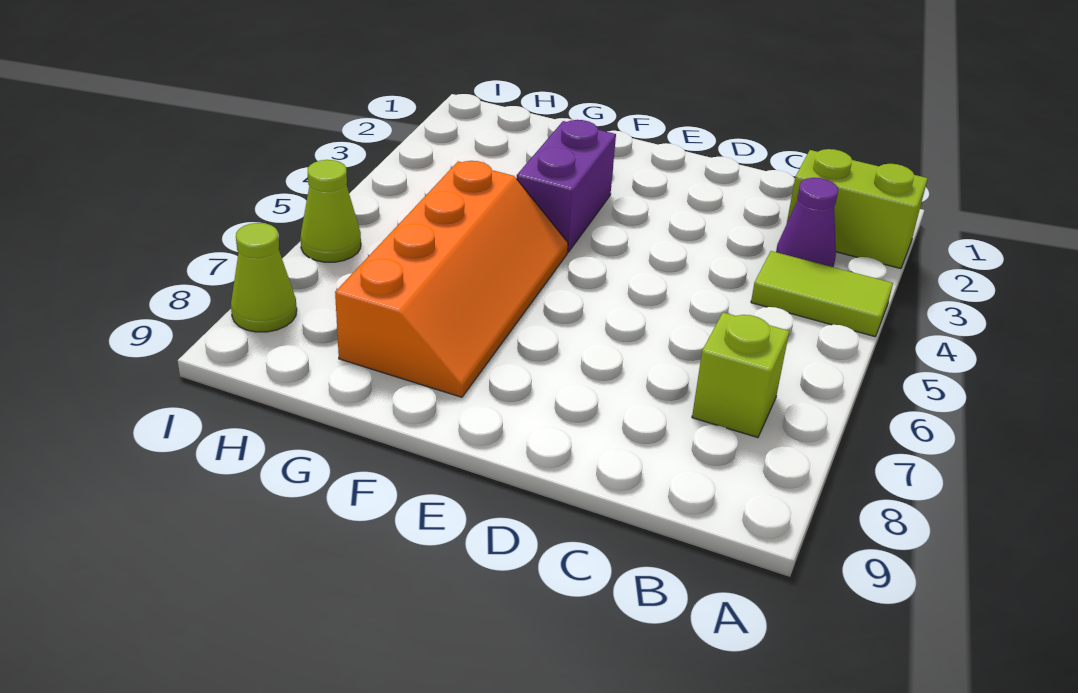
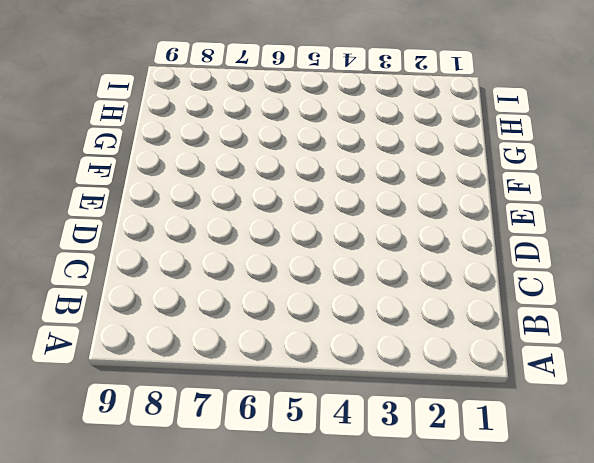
none -> lime 1x2 brick [787,149,928,269]
none -> lime 1x2 tile [751,251,893,337]

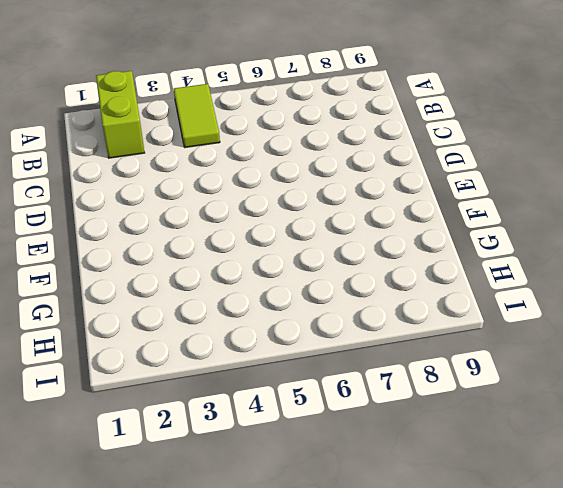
none -> purple 1x1 cone [776,178,838,267]
none -> lime 1x1 brick [692,312,789,438]

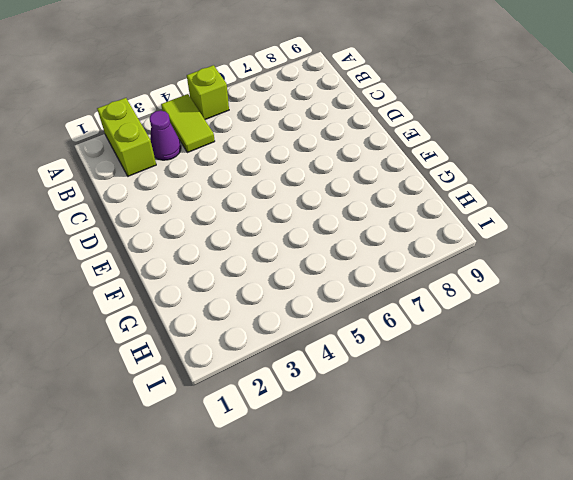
lime 1x1 brick [187,65,229,120] -> lime 1x1 brick moved to [692,312,789,438]
none -> purple 1x2 brick [517,120,616,252]
none -> orange 2x4 slope [335,161,568,397]

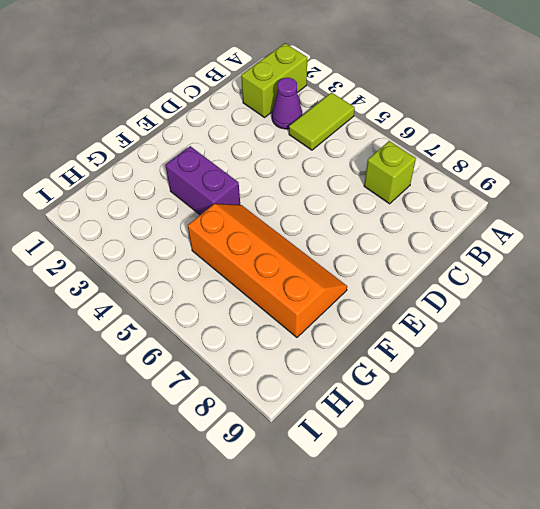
none -> lime 1x1 cone [300,160,361,262]
none -> lime 1x1 cone [231,223,297,332]

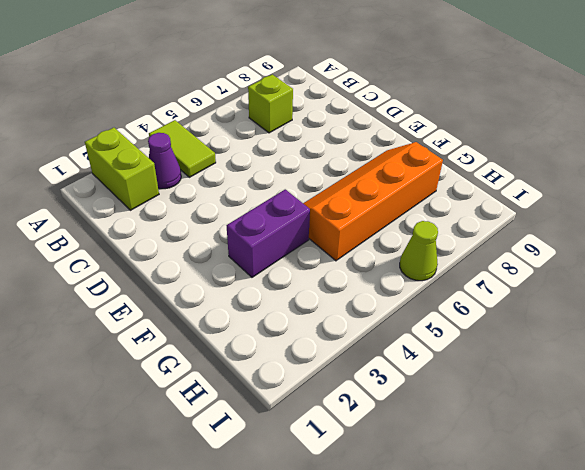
none -> lime 1x1 cone [231,223,297,332]

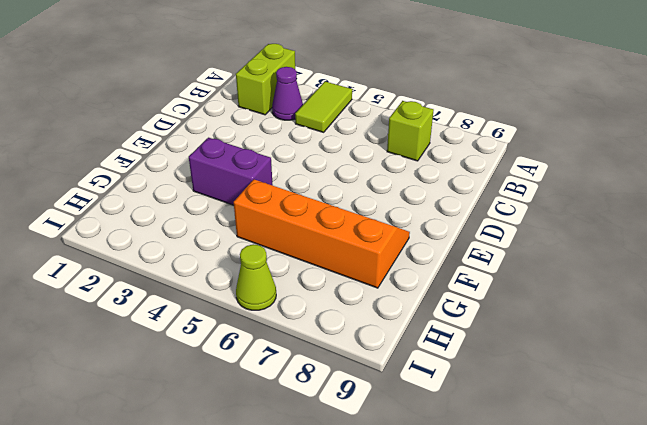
none -> lime 1x1 cone [231,223,297,332]

